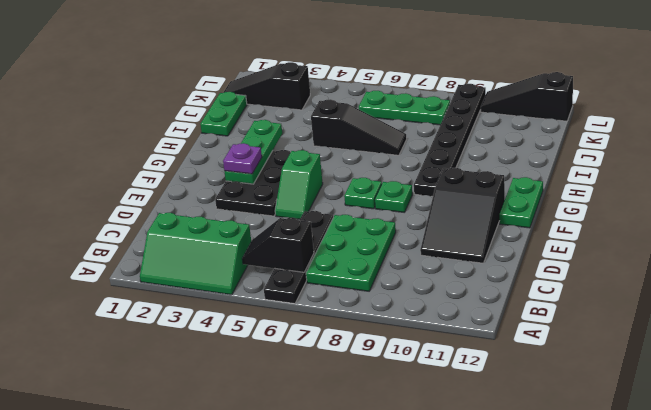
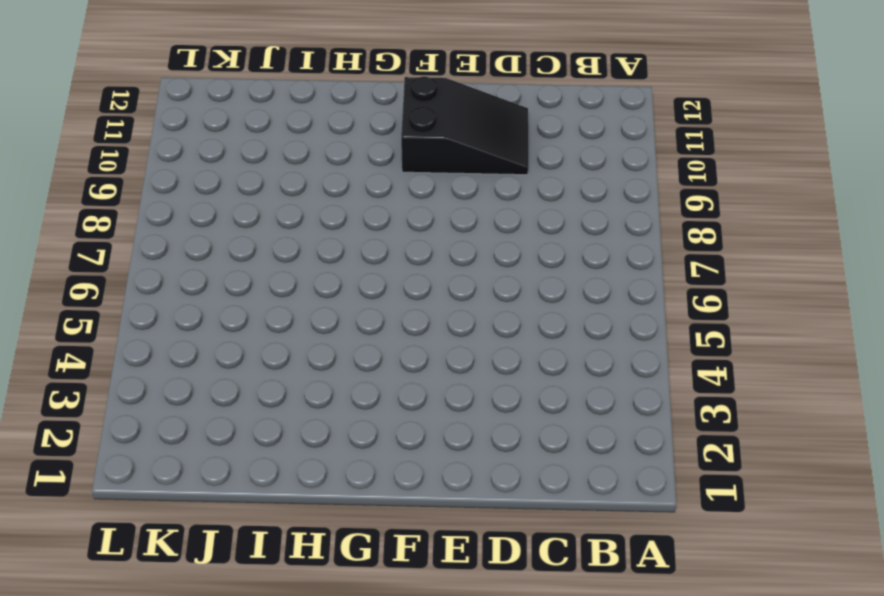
none -> green 2x3 slope [140,213,251,295]
none -> black 1x4 plate [264,211,333,304]
none -> green 2x3 plate [306,215,396,291]

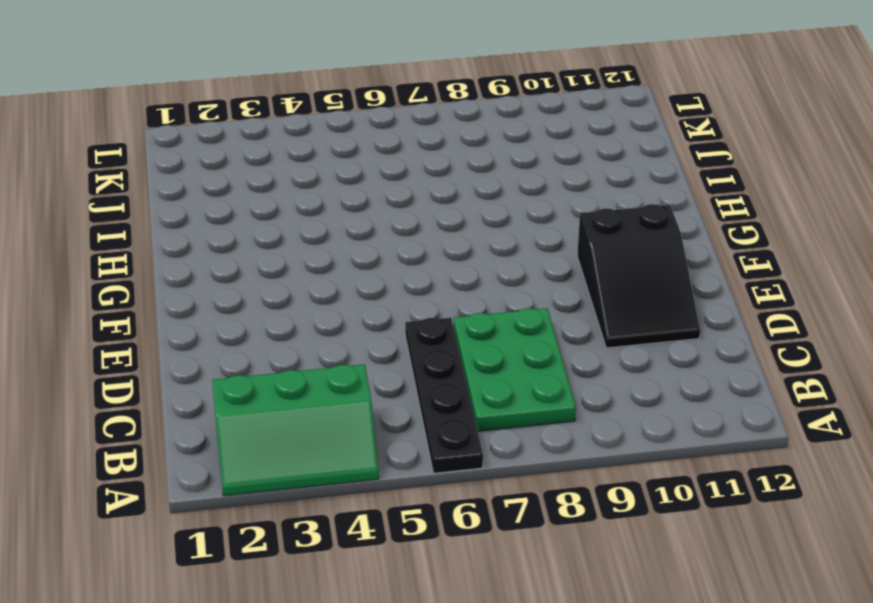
none -> black 2x3 plate [215,150,291,216]
none -> green 1x2 slope [275,150,323,219]
none -> green 1x1 plate [344,178,382,209]

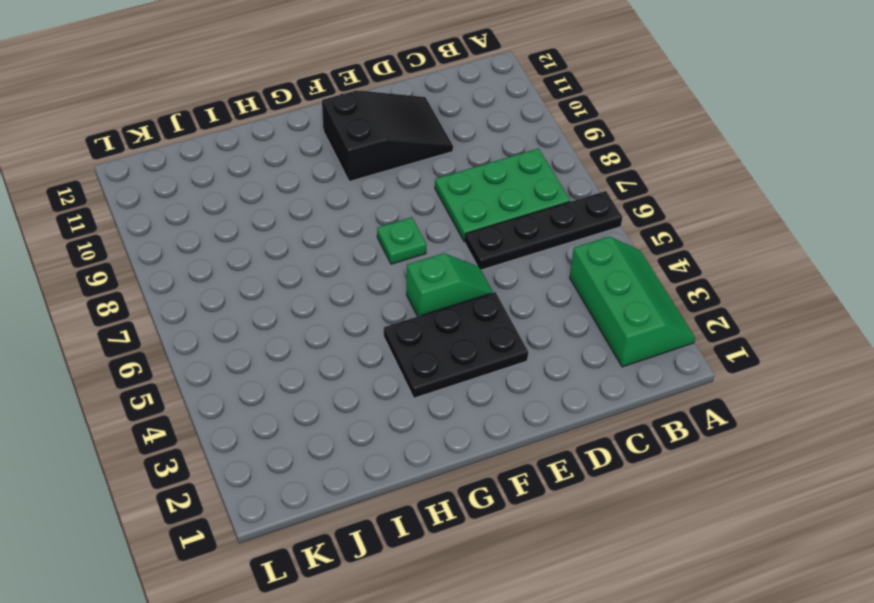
none -> green 1x1 plate [375,181,412,212]
none -> green 1x2 plate [500,177,543,228]
none -> black 1x6 plate [414,84,486,197]

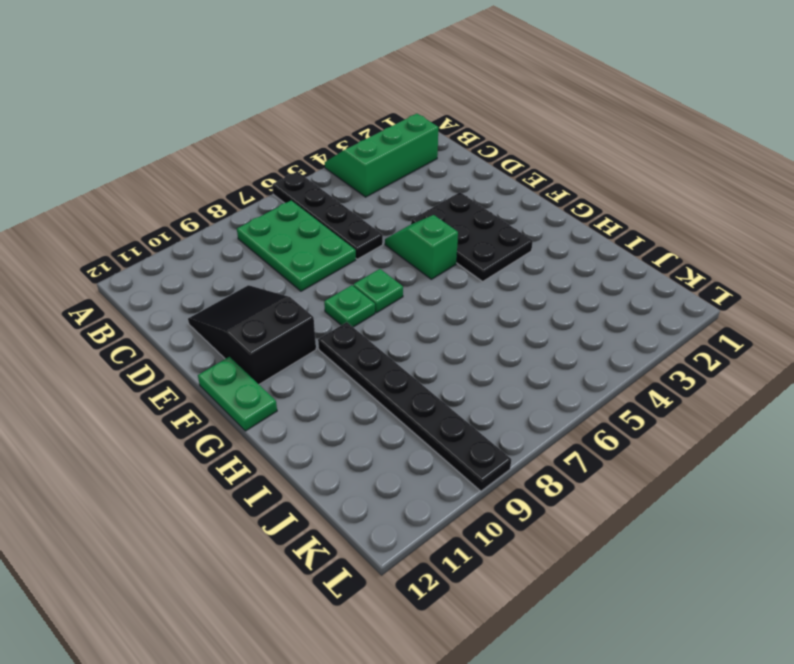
none -> green 1x2 plate [200,92,247,136]
none -> black 1x3 slope [311,99,407,155]
none -> black 1x3 slope [223,62,310,110]

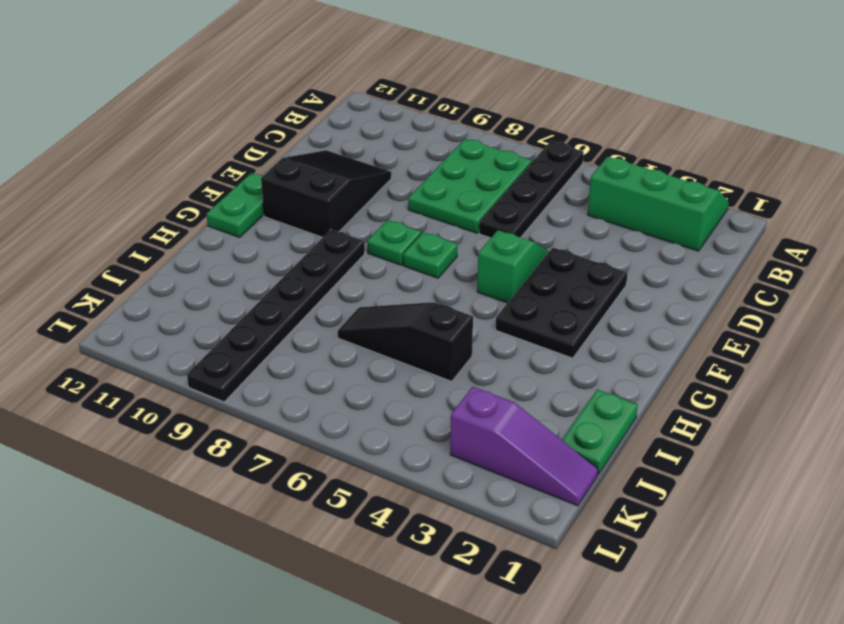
purple 1x3 slope [450,387,598,506] -> black 1x3 slope [223,62,310,110]
none -> green 1x3 plate [359,91,450,125]
none -> black 1x3 slope [481,72,573,121]
none -> black 1x2 slope [242,218,314,272]

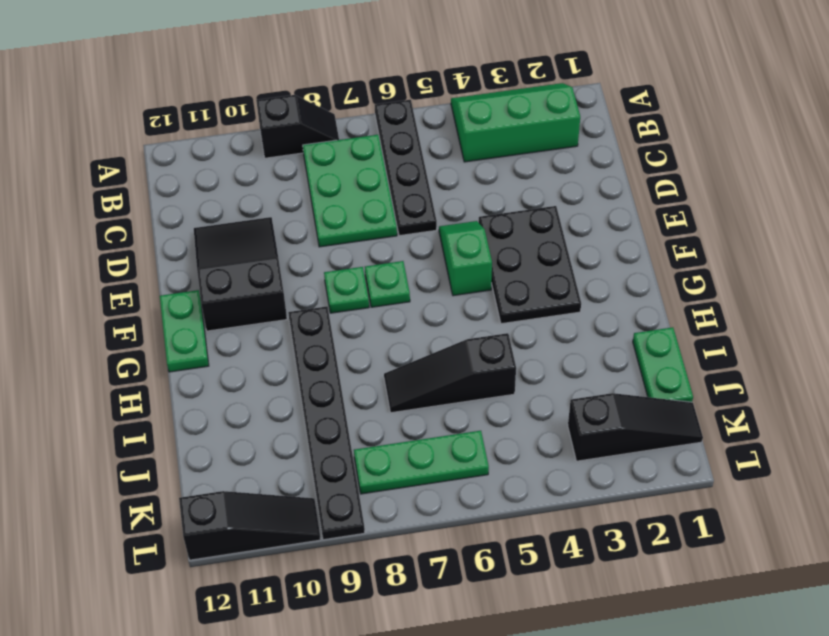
black 1x2 slope [256,95,339,158] -> black 1x2 slope moved to [242,218,314,272]
none -> green 1x3 plate [224,120,282,184]
none -> purple 1x1 plate [223,143,262,174]

